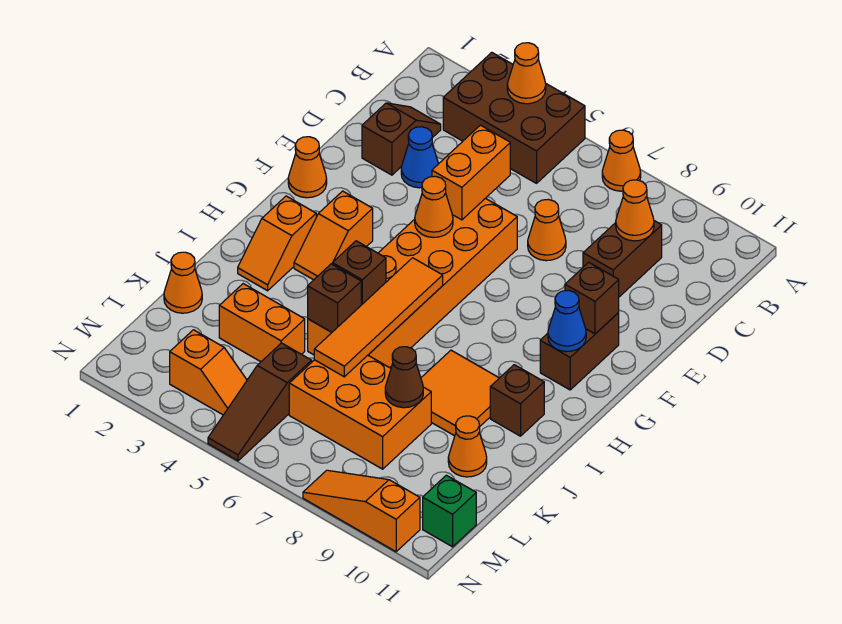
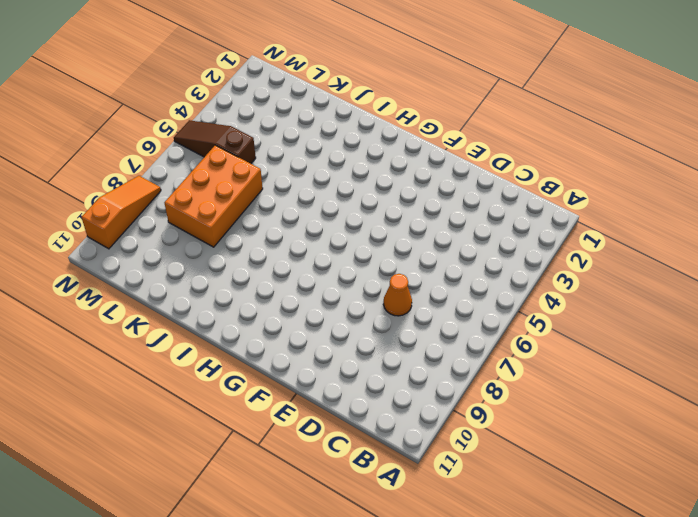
none -> brown 2x3 brick [443,53,585,183]
none -> orange 1x1 cone [602,130,641,191]
none -> brown 1x2 slope [362,103,441,175]
none -> brown 1x2 brick [583,221,662,297]

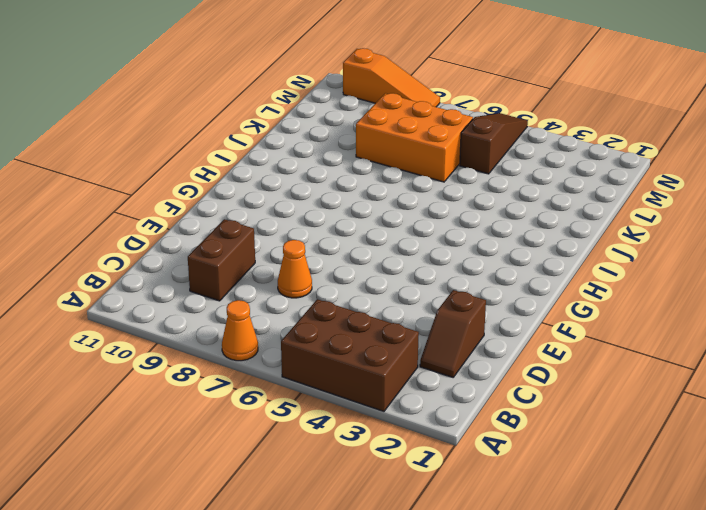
none -> blue 1x1 cone [401,127,438,188]
none -> orange 2x6 brick [308,198,517,368]
none -> orange 1x1 cone [288,137,327,198]
none -> brown 1x2 brick [540,313,619,390]

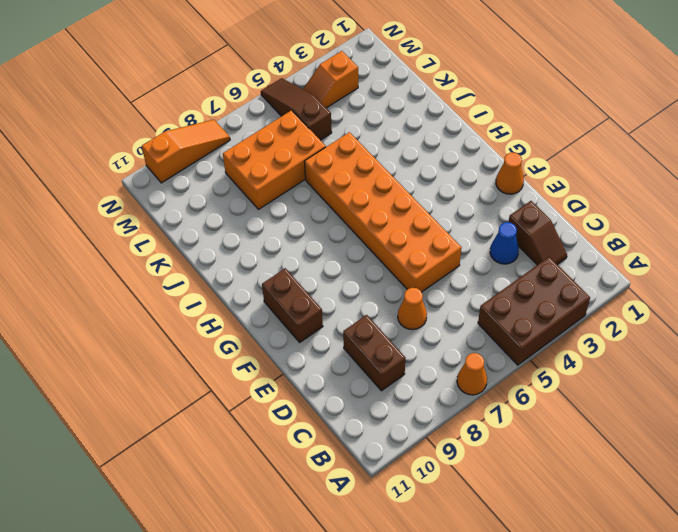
none -> orange 1x2 slope [294,191,373,280]
none -> orange 1x2 slope [238,196,316,291]
none -> orange 2x2 tile [421,350,499,436]
none -> brown 1x1 brick [490,365,544,436]

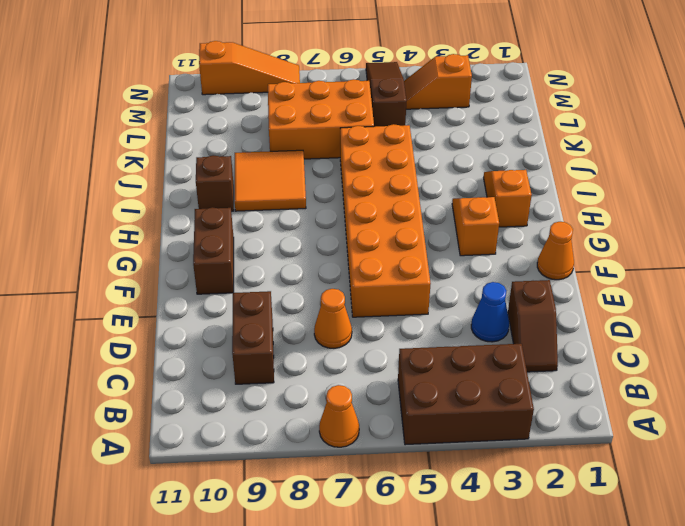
none -> orange 1x1 cone [164,252,202,313]
none -> orange 1x2 brick [219,284,305,362]
none -> orange 1x1 cone [448,416,487,477]
none -> green 1x1 brick [423,475,476,547]

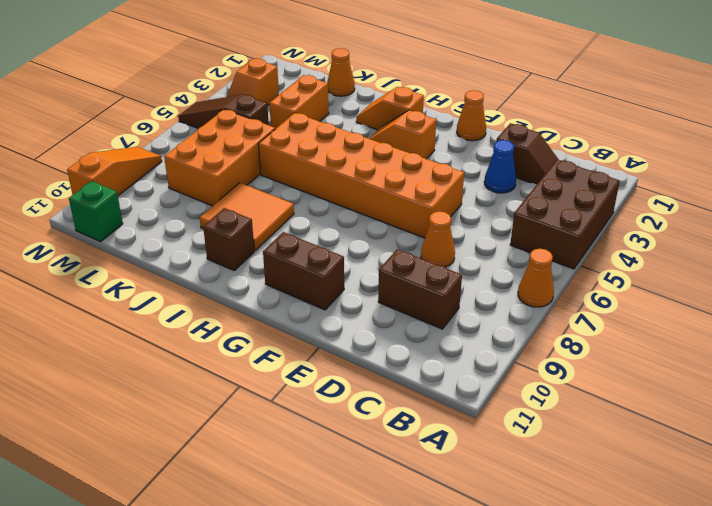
none -> orange 1x1 cone [448,416,487,477]
none -> orange 1x1 cone [507,43,546,104]
none -> orange 1x1 cone [616,180,654,241]
none -> orange 1x2 brick [432,125,510,220]

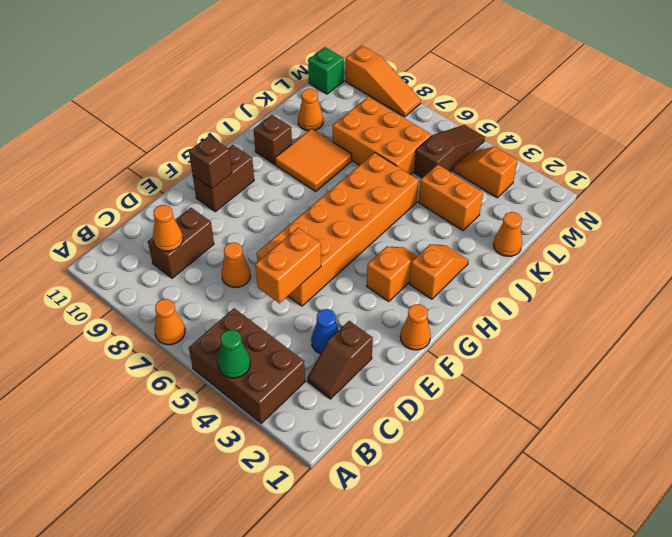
green 1x1 cone [218,330,250,378] -> orange 1x1 cone [507,43,546,104]
none -> orange 1x1 cone [415,176,453,238]
none -> blue 1x1 cone [548,290,586,352]
none -> orange 1x4 tile [314,258,443,377]
none -> brown 1x1 brick [332,241,386,305]

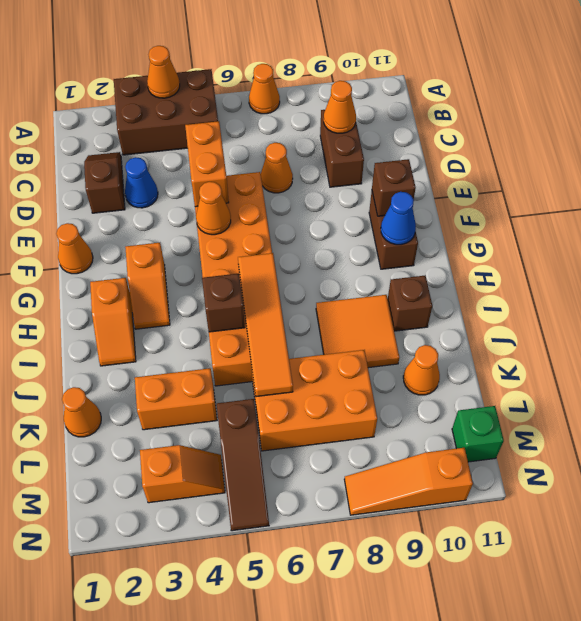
none -> brown 1x1 brick [308,264,361,332]
none -> brown 1x1 cone [385,347,423,408]

